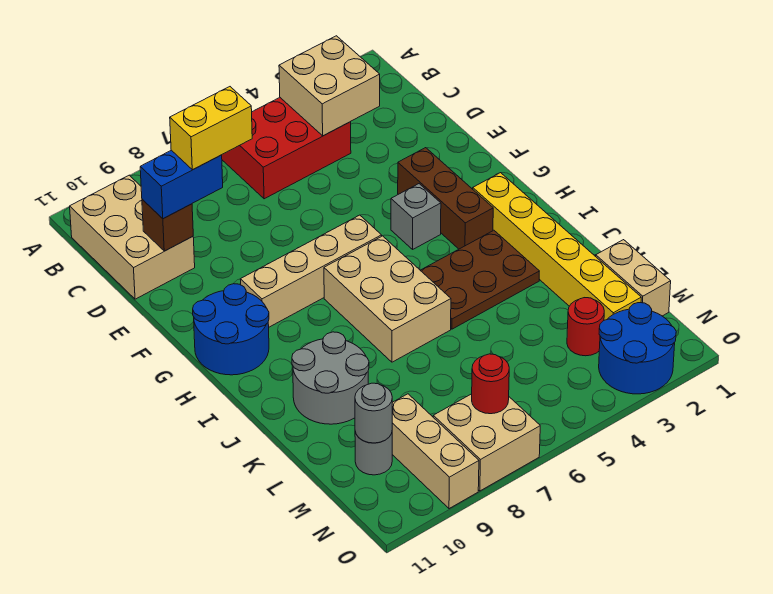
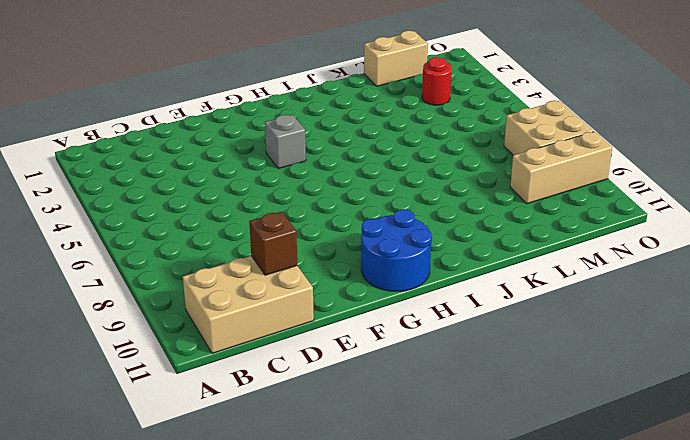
none -> red 2x3 brick [222,98,351,199]
none -> brown 1x3 brick [398,148,493,249]
none -> tan 1x4 brick [240,215,382,327]

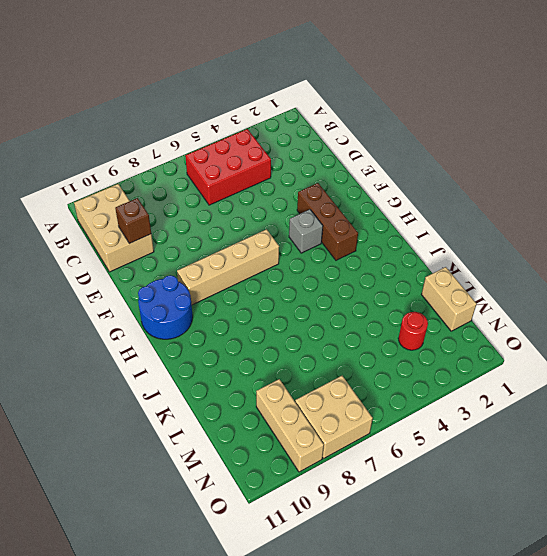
none -> yellow 1x6 brick [473,173,641,320]
none -> tan 2x3 brick [324,236,451,362]
none -> brown 2x3 plate [420,230,539,329]

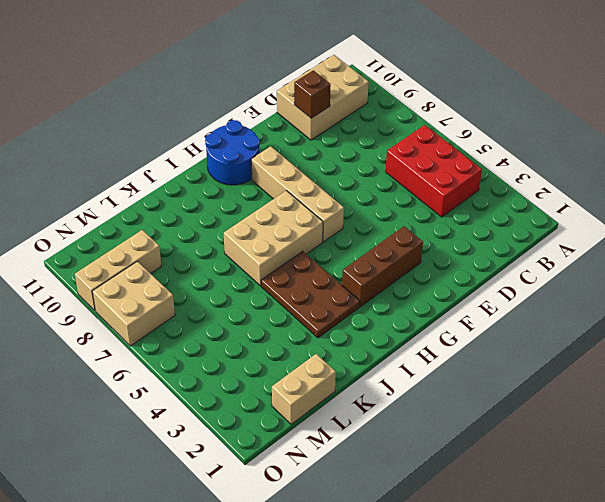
none -> grey 1x1 brick [391,184,441,249]
none -> yellow 1x6 brick [473,173,641,320]
none -> grey 2x2 round brick [292,332,369,424]

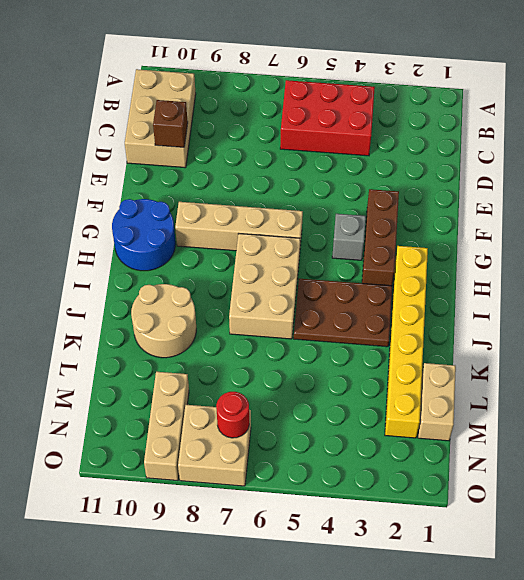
tan 2x2 round brick [131,284,196,358] -> grey 2x2 round brick [292,332,369,424]
none -> red 1x1 round brick [567,298,604,356]
none -> grey 1x1 round brick [355,432,392,475]
none -> blue 2x2 round brick [599,303,676,394]

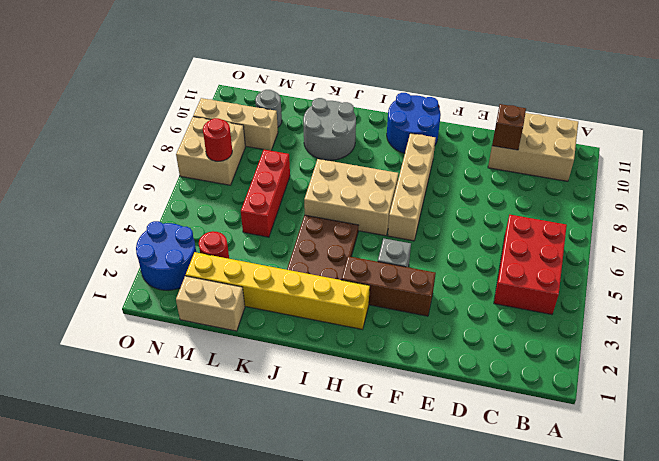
red 1x3 brick [241,150,290,237] -> none
none -> tan 2x2 brick [279,36,380,136]
none -> grey 1x1 round brick [355,383,392,443]
none -> blue 1x2 brick [140,150,223,219]

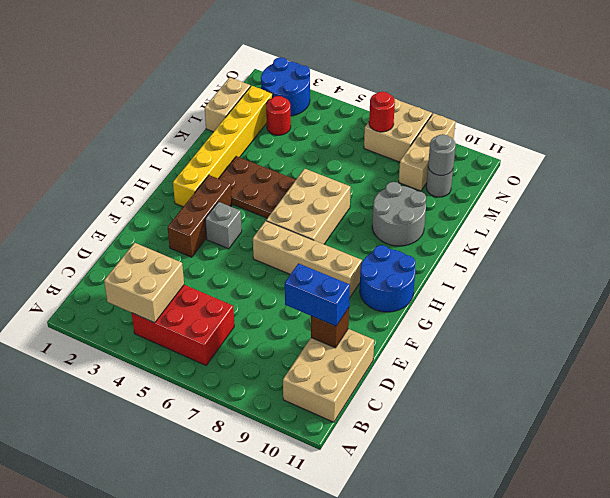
none -> yellow 1x2 brick [170,87,252,170]

